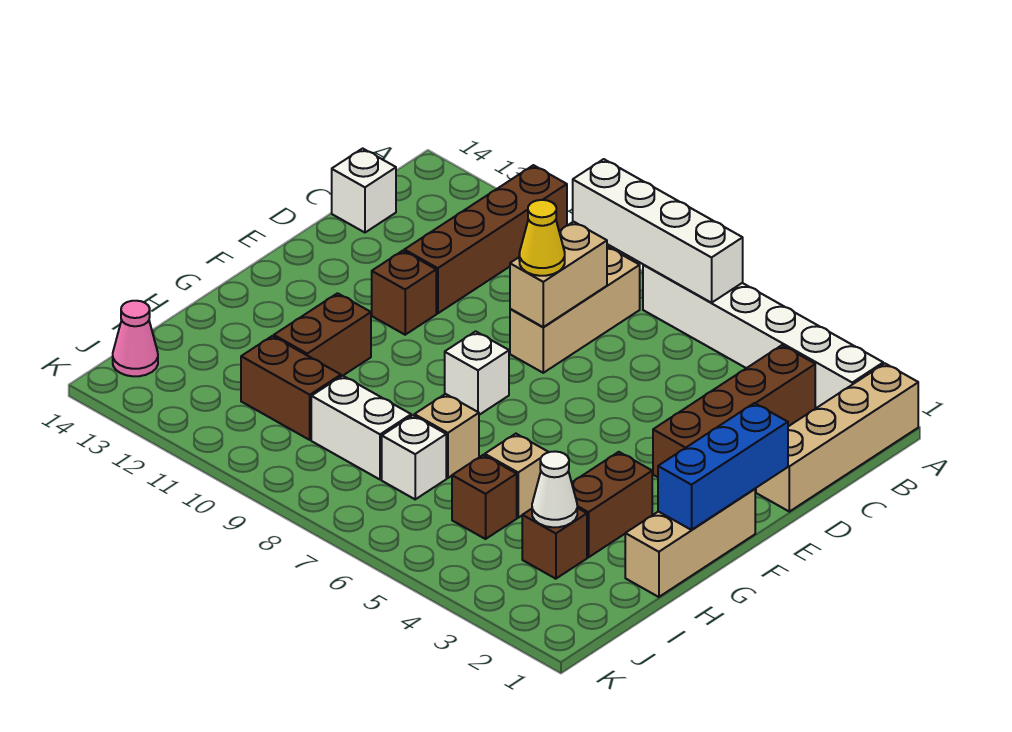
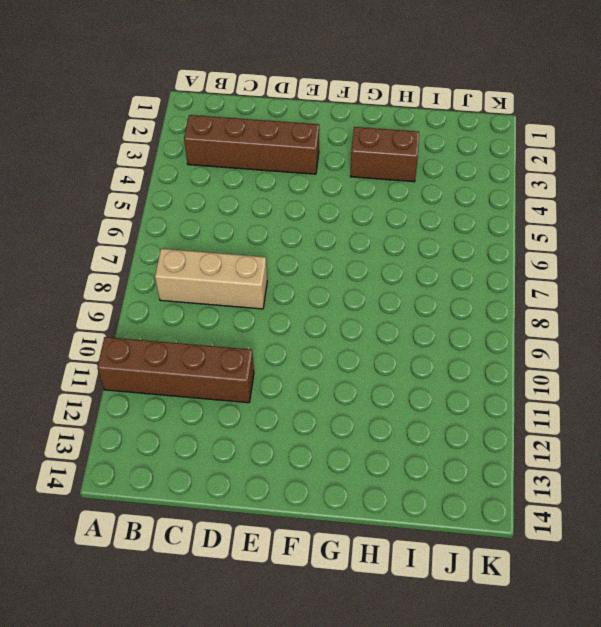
none -> tan 1x4 brick [756,364,918,512]
none -> white 1x6 brick [643,265,883,408]
none -> white 1x1 brick [332,148,396,233]

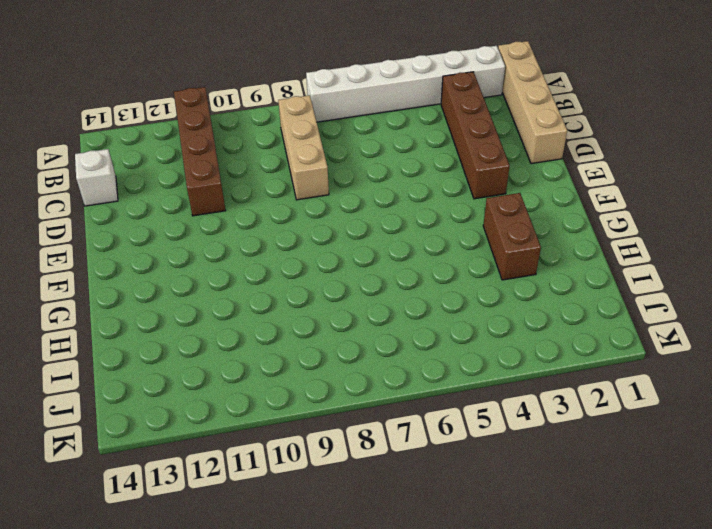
none -> brown 1x1 brick [372,251,436,335]
none -> tan 1x3 brick [625,489,755,597]
none -> white 1x1 brick [445,331,509,415]

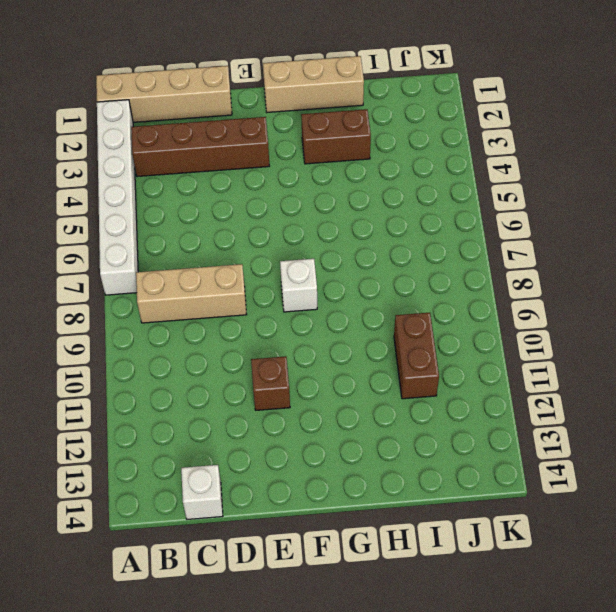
none -> brown 1x4 brick [404,165,567,313]
none -> brown 1x2 brick [274,293,371,376]
none -> tan 1x1 brick [485,434,548,518]

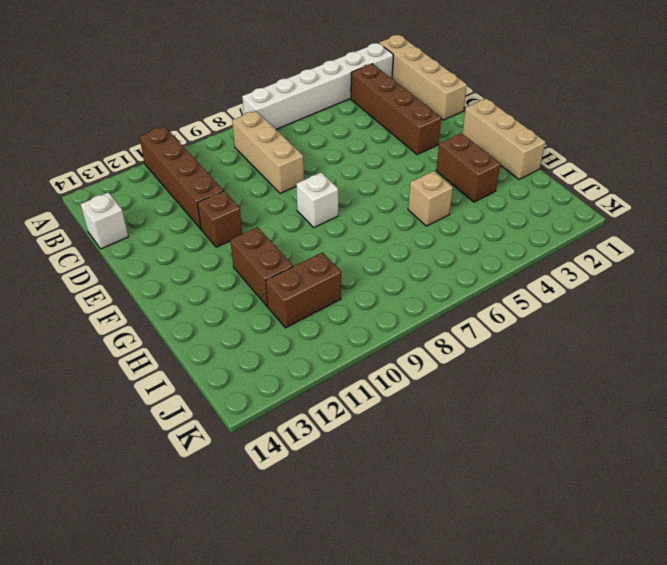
none -> tan 1x1 brick [414,394,479,478]
none -> brown 1x1 brick [522,508,587,579]
none -> brown 1x1 brick [452,455,517,539]

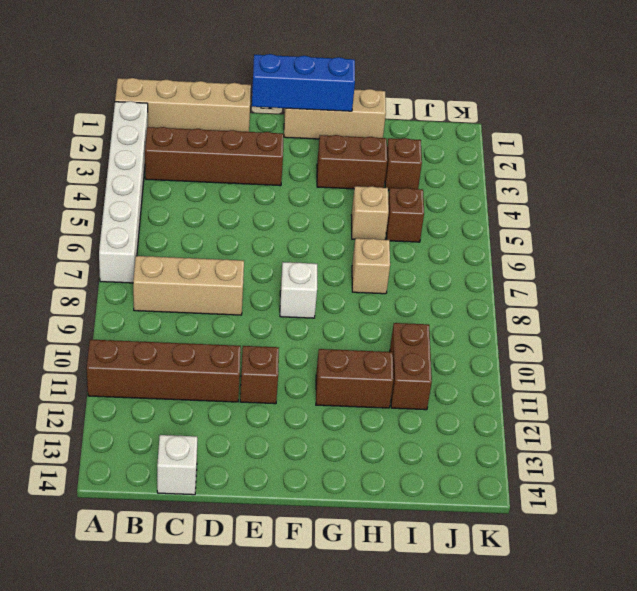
none -> white 1x1 brick [382,415,446,499]
none -> white 1x2 brick [311,376,411,480]
none -> pink 1x1 cone [113,301,158,376]

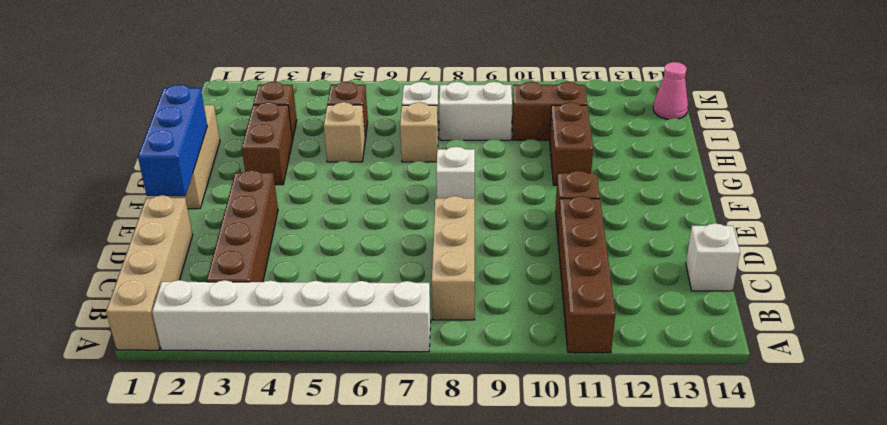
none -> white 1x4 brick [573,159,743,303]
none -> tan 1x2 brick [510,222,607,327]
none -> white 1x1 cone [532,451,577,527]

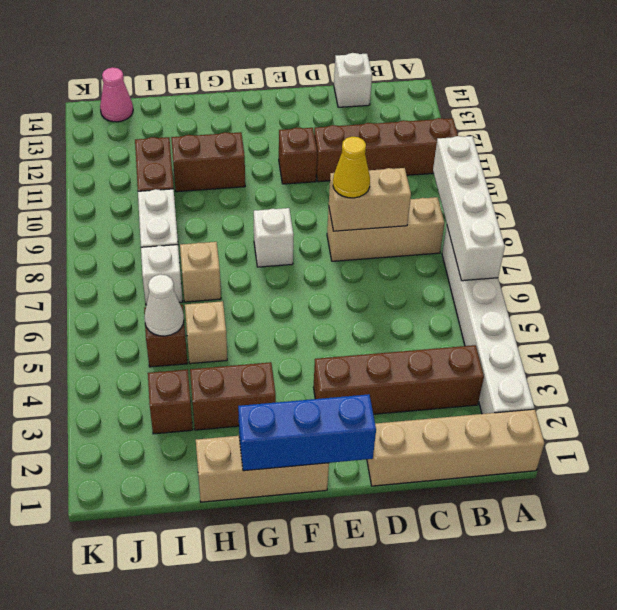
white 1x1 cone [144,274,184,336] -> white 1x1 cone moved to [532,451,577,527]

